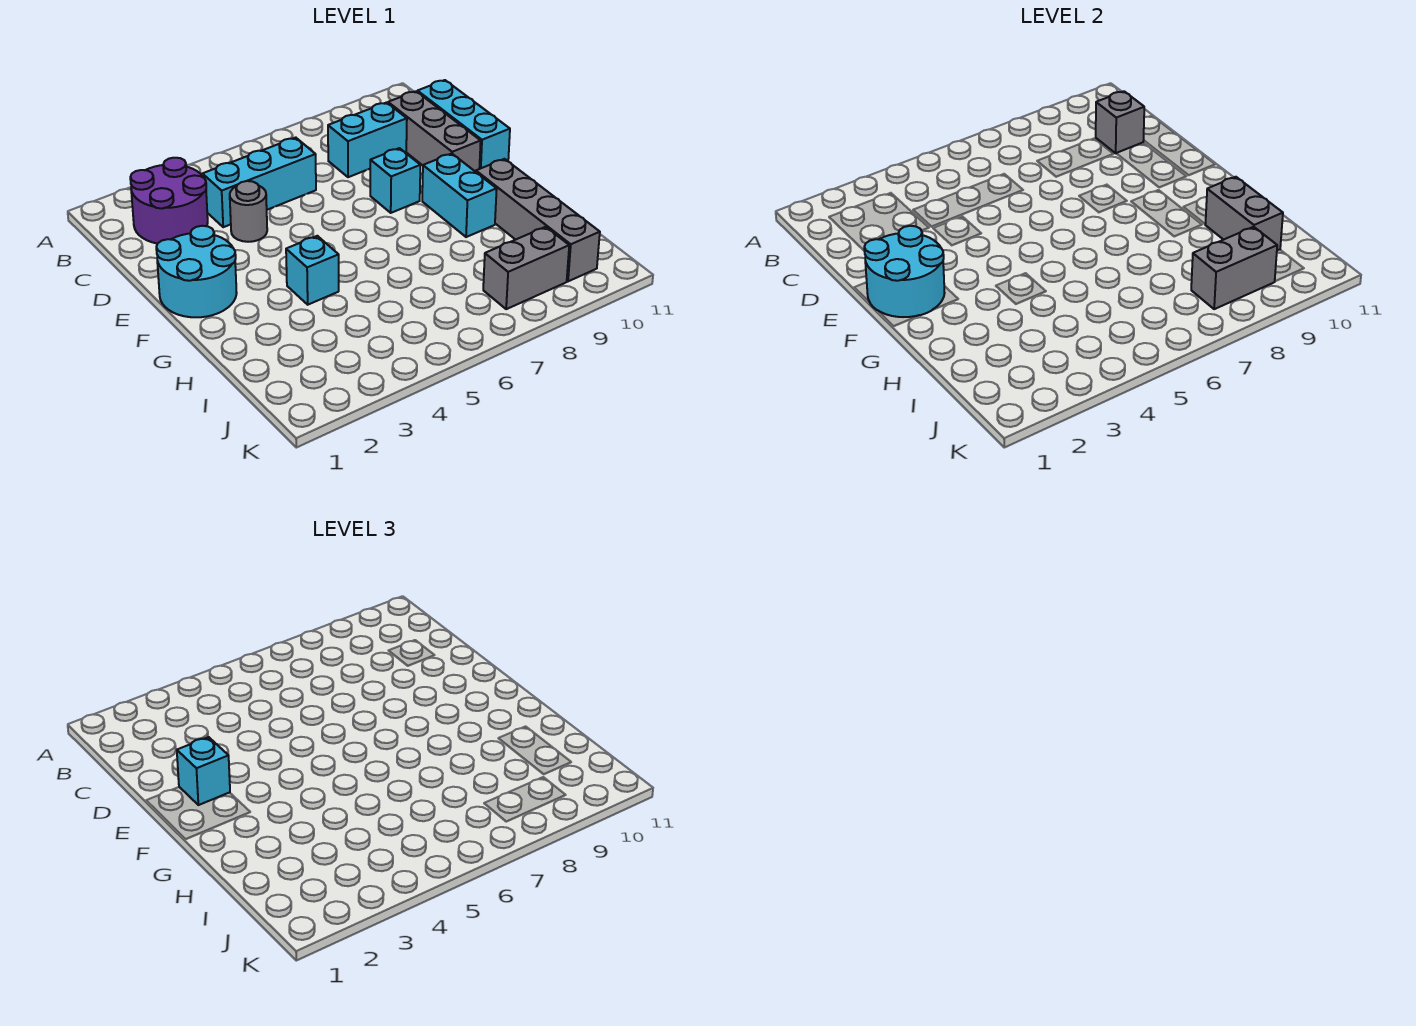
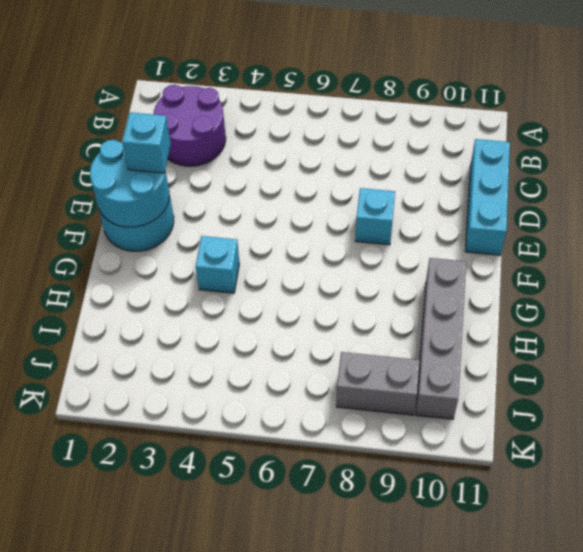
none -> cyan 1x3 brick [202,138,316,227]
none -> cyan 1x2 brick [328,103,407,177]
none -> grey 1x3 brick [388,91,481,172]

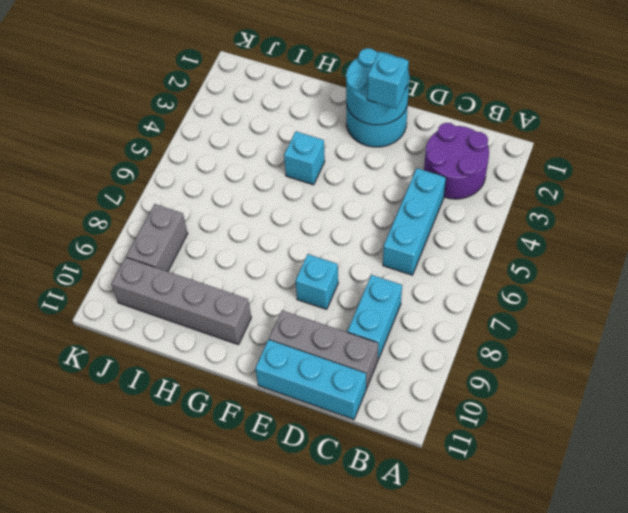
none -> grey 1x1 round brick [230,181,267,242]
none -> cyan 1x2 brick [422,154,497,237]
none -> grey 1x1 brick [1096,91,1144,153]

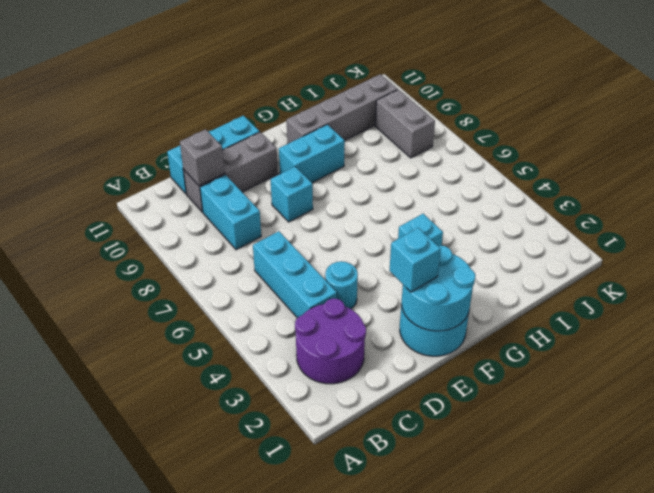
cyan 1x1 round brick [325,261,358,309] -> grey 1x1 round brick [230,181,267,242]
none -> grey 1x2 brick [1205,177,1283,250]
none -> grey 1x2 brick [1191,227,1277,309]

